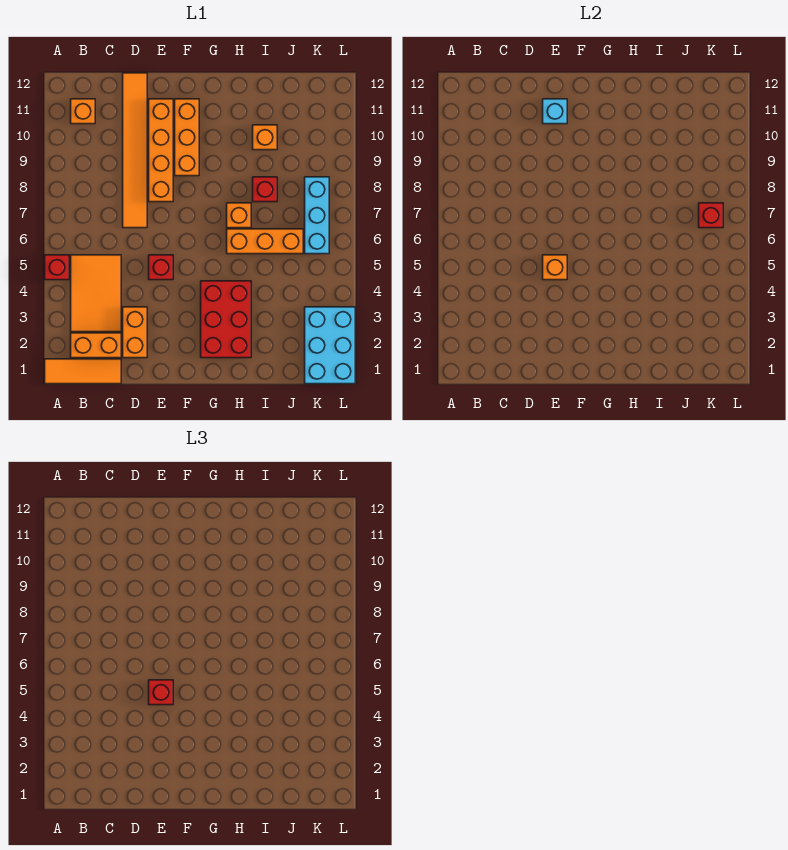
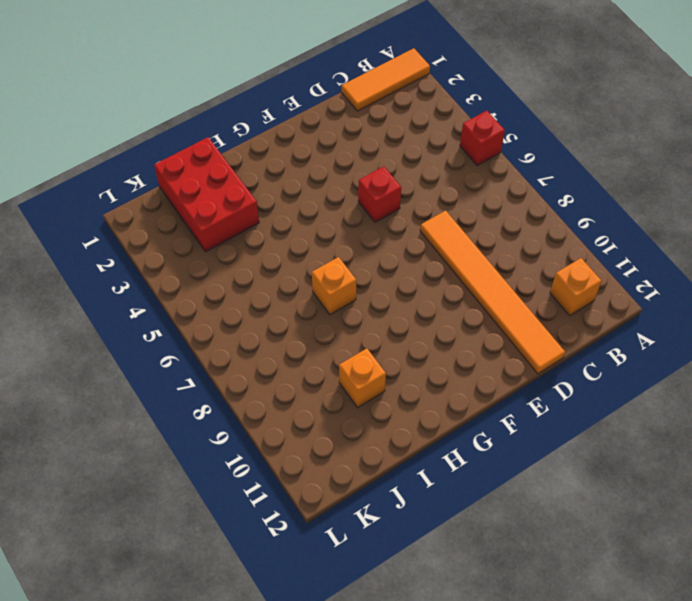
red 2x3 brick [154,137,259,252] -> red 2x3 brick moved to [201,281,251,358]
none -> orange 1x2 brick [71,333,121,358]
none -> orange 2x3 tile [71,255,121,332]
none -> orange 1x2 brick [123,307,147,358]

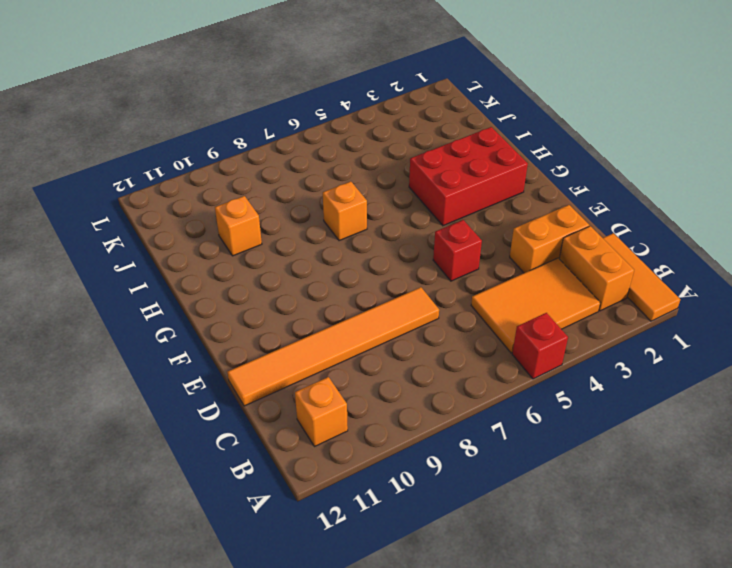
none -> orange 1x4 brick [149,99,173,202]
none -> orange 1x3 brick [175,99,199,176]
none -> orange 1x3 brick [227,229,303,254]

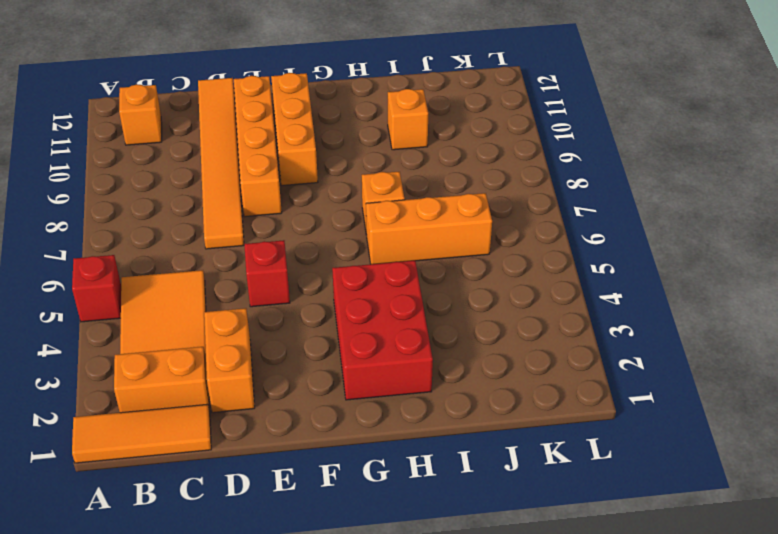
none -> red 1x1 brick [253,177,277,202]
none -> cyan 2x3 brick [305,307,355,384]
none -> cyan 1x3 brick [305,177,329,254]

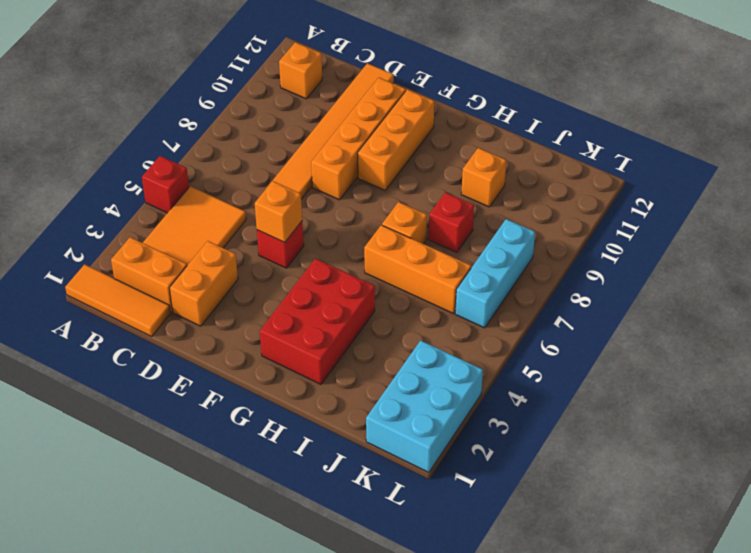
none -> cyan 1x1 brick [543,99,567,124]
none -> red 1x1 brick [699,203,723,228]
none -> red 1x1 brick [149,680,173,705]

